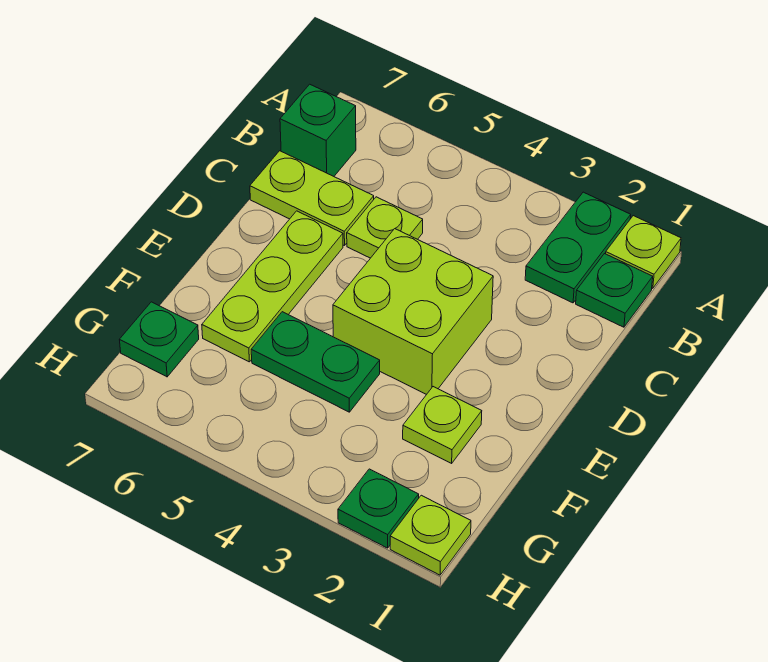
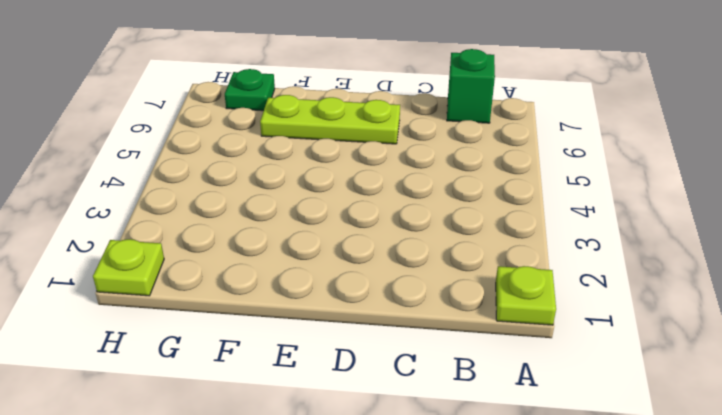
none -> green 1x2 plate [525,192,631,303]
none -> green 1x1 plate [576,254,653,327]
none -> lime 1x1 plate [347,197,423,258]

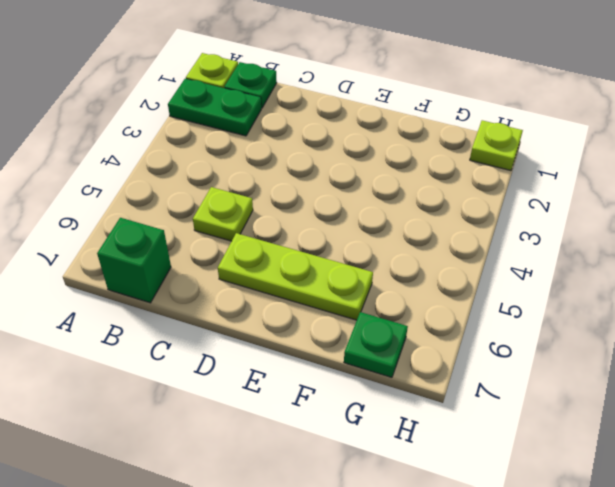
none -> lime 1x2 plate [250,151,374,246]
none -> lime 2x2 brick [333,229,493,395]
none -> lime 1x1 plate [403,387,482,463]

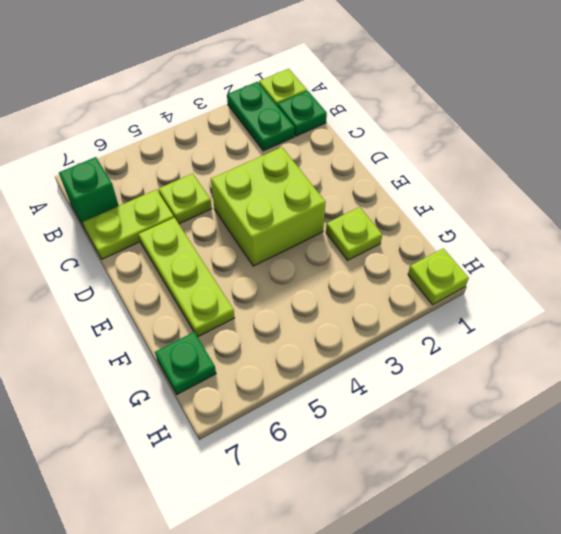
none -> green 1x2 plate [251,312,380,412]
none -> green 1x1 plate [338,469,419,548]

